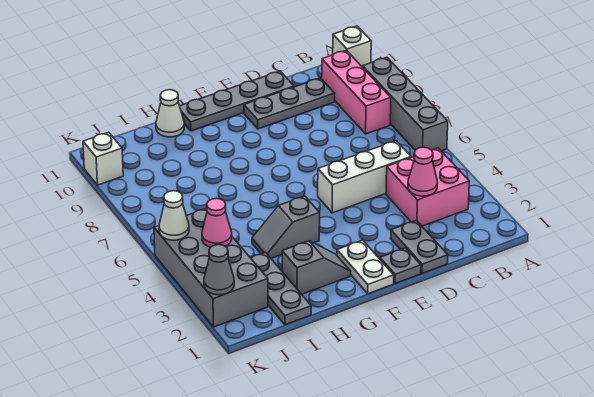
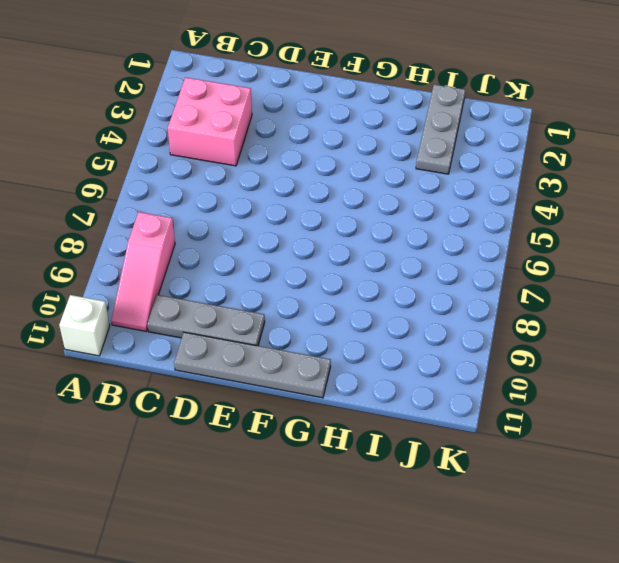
pink 1x3 slope [111,212,175,331] -> pink 1x3 brick [322,50,391,134]
none -> grey 1x4 brick [363,57,448,151]
none -> white 1x3 brick [318,141,411,213]
none -> grey 1x2 plate [391,220,448,273]

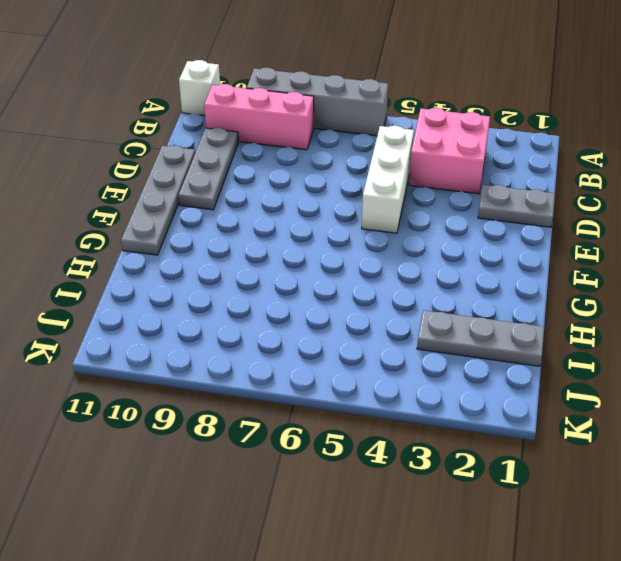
none -> grey 1x1 plate [380,248,421,284]
none -> white 1x2 plate [337,240,394,294]
none -> grey 1x2 slope [282,241,351,294]

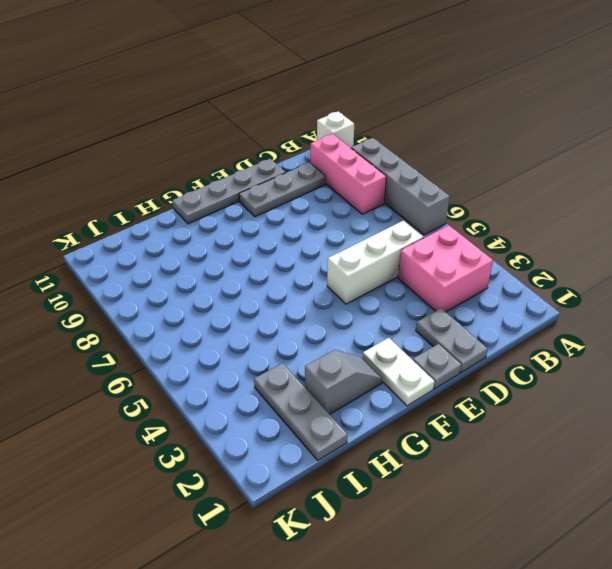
none -> grey 1x2 slope [252,196,320,258]
none -> white 1x1 cone [156,90,184,137]
none -> grey 2x4 brick [154,208,268,327]

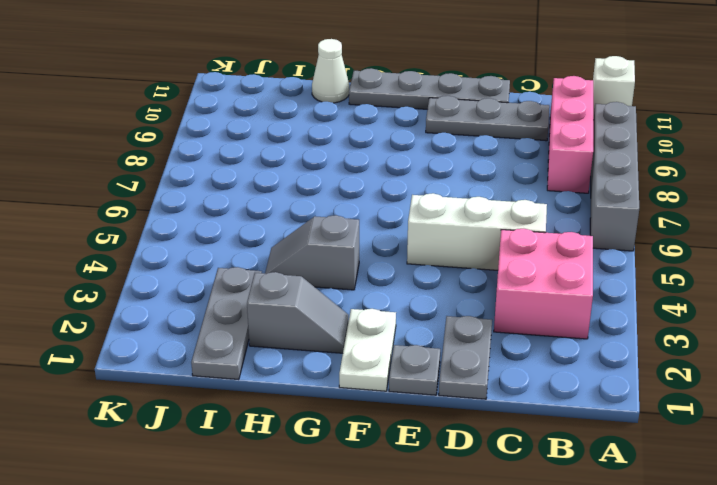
none -> grey 2x4 brick [154,208,268,327]
none -> white 1x1 brick [83,132,123,185]
none -> pink 1x1 cone [408,147,437,196]

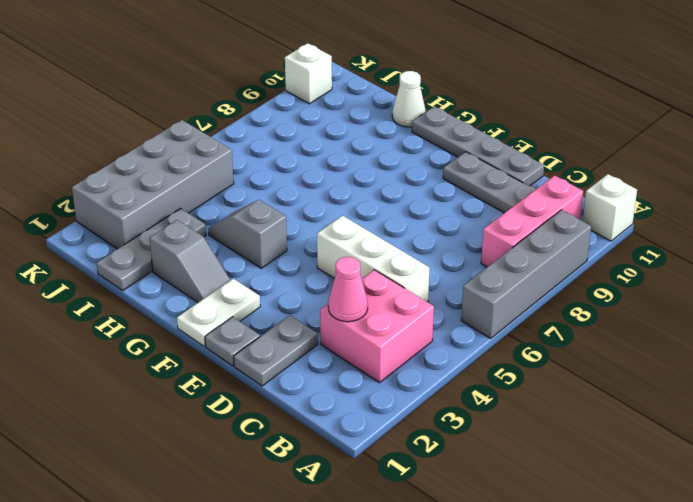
none -> pink 1x1 cone [202,198,232,247]
none -> grey 1x1 cone [204,245,234,295]
none -> white 1x1 cone [159,191,189,240]

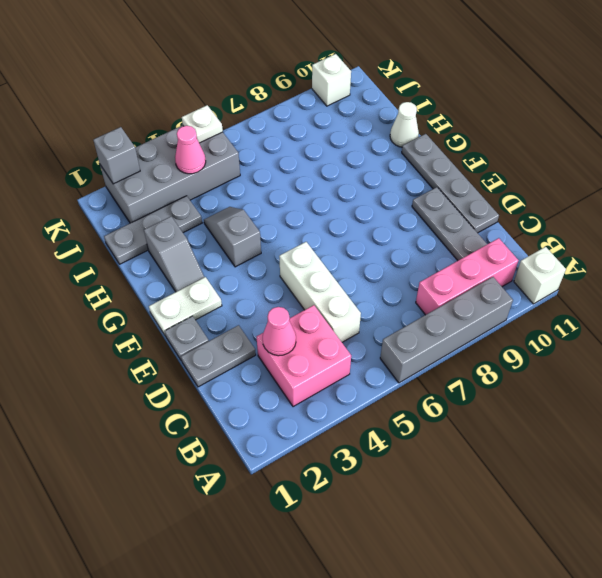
grey 1x1 brick [93,127,140,184] -> grey 1x1 cone [204,245,234,295]
white 1x1 plate [182,105,223,143] -> white 1x1 cone [159,191,189,240]

